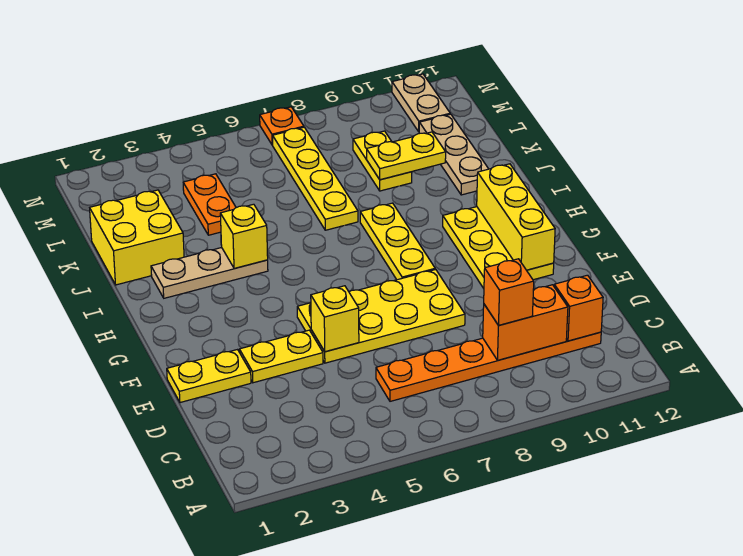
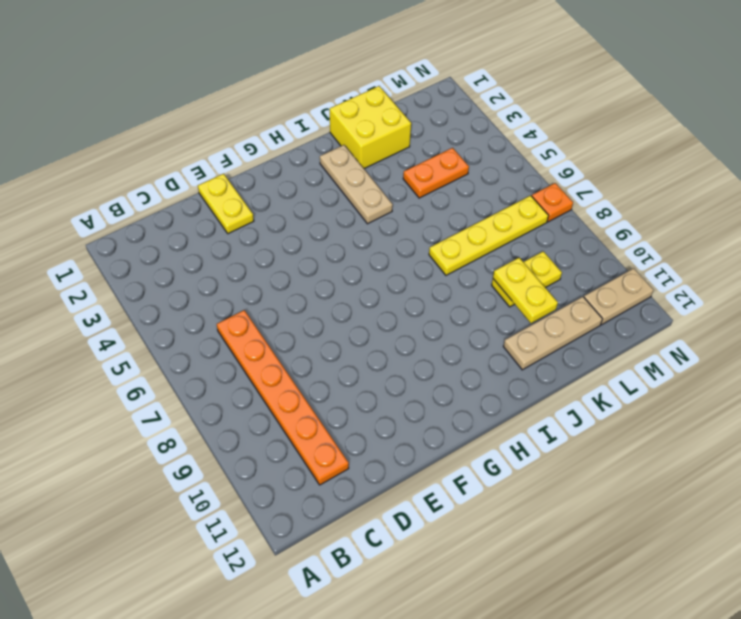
none -> yellow 1x2 plate [239,330,323,383]
none -> yellow 2x4 plate [297,269,465,363]
none -> yellow 2x3 plate [443,207,554,288]

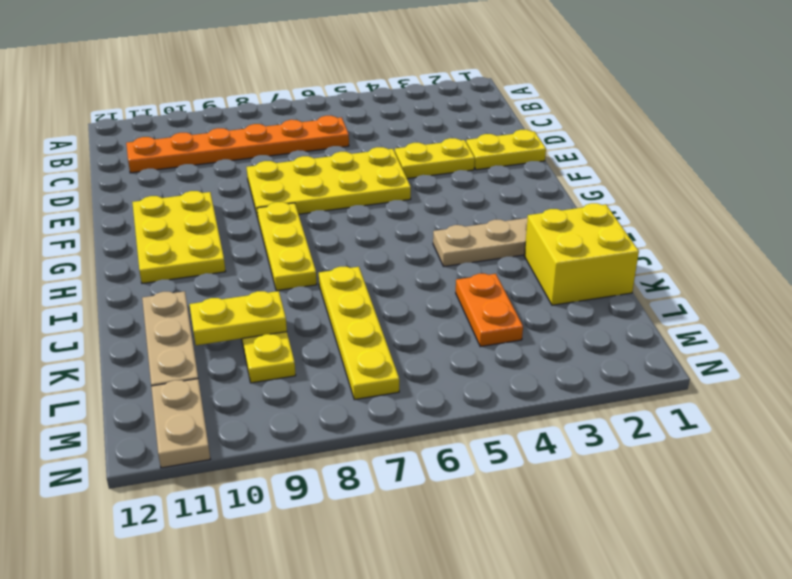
none -> orange 1x1 plate [260,107,304,145]
none -> orange 1x2 brick [483,285,568,360]
none -> orange 1x1 brick [554,275,603,341]

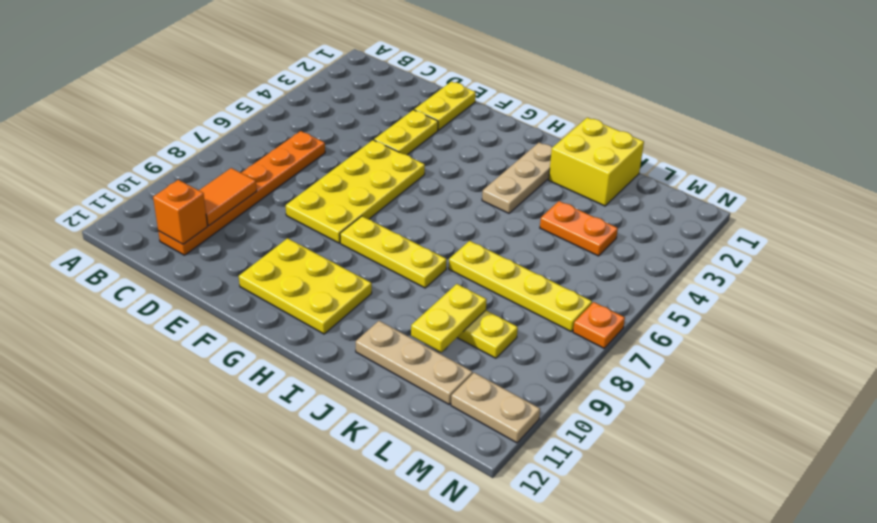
orange 1x2 tile [199,168,257,225] -> orange 1x2 brick [483,285,568,360]
none -> yellow 1x1 brick [311,286,359,352]
none -> yellow 1x3 brick [477,164,555,270]
none -> yellow 1x1 brick [220,204,268,269]

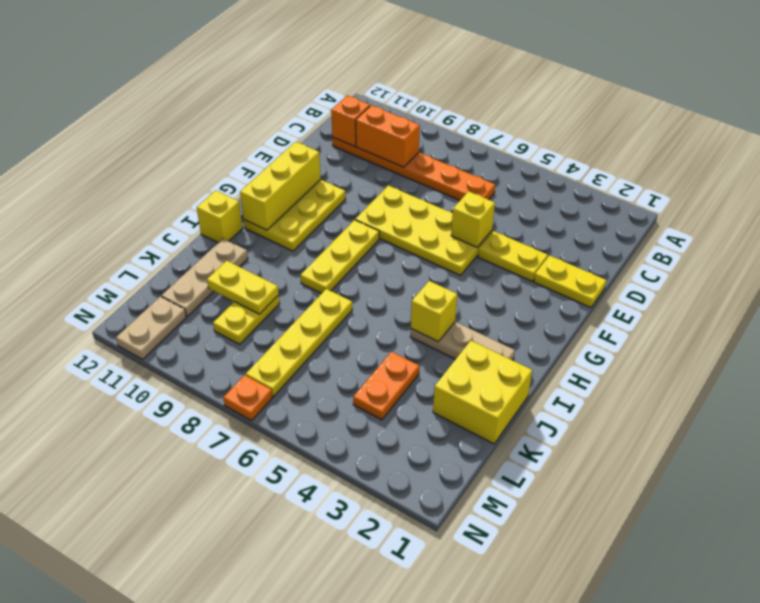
yellow 1x1 brick [197,190,243,243] -> none
none -> orange 1x1 brick [484,259,534,325]

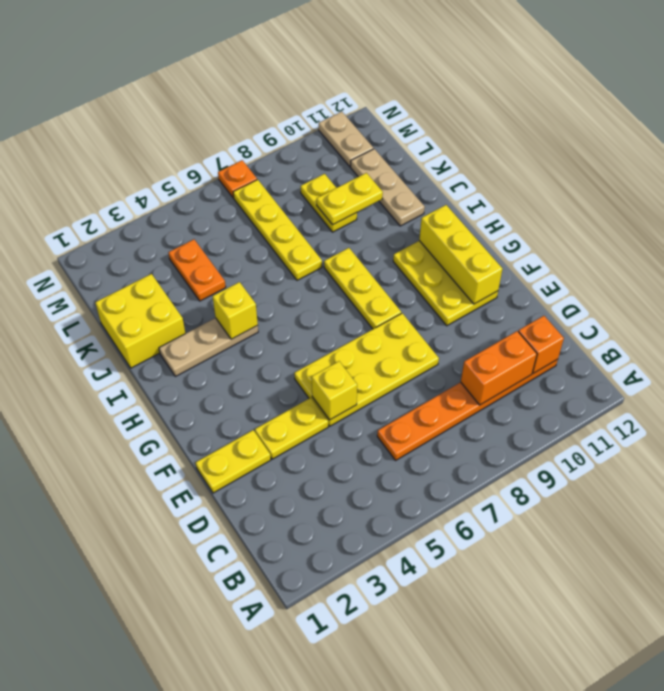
none -> orange 1x1 brick [484,259,534,325]

